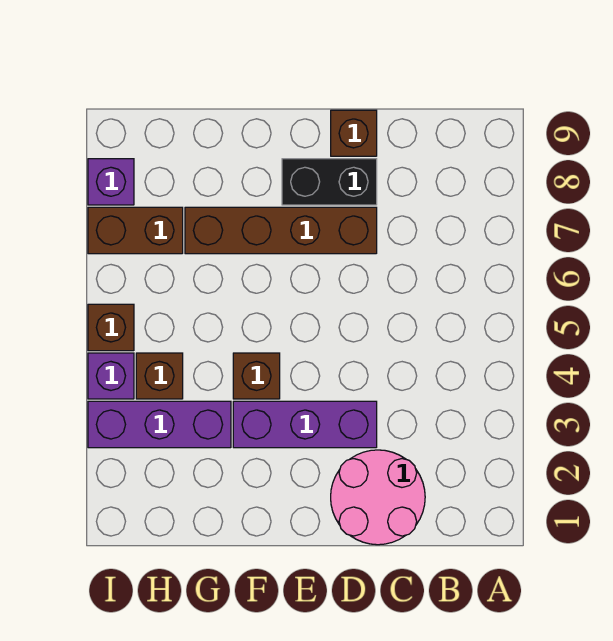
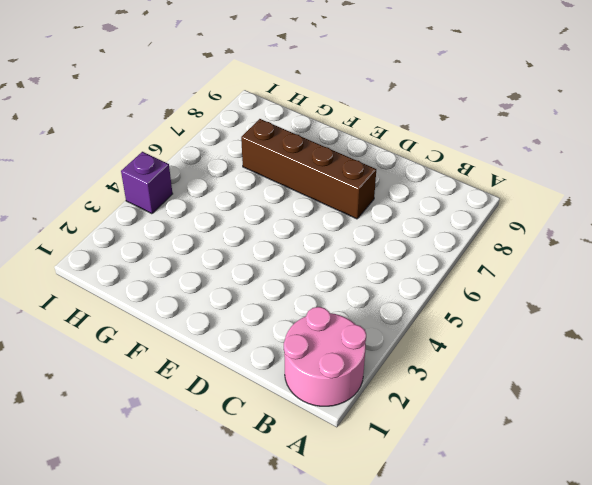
pink 2x2 round brick [284,307,366,406] -> pink 2x2 round brick moved to [331,450,425,545]
none -> purple 1x3 brick [233,401,377,448]
none -> black 1x2 brick [282,159,377,205]
none -> brown 1x1 brick [331,110,377,156]

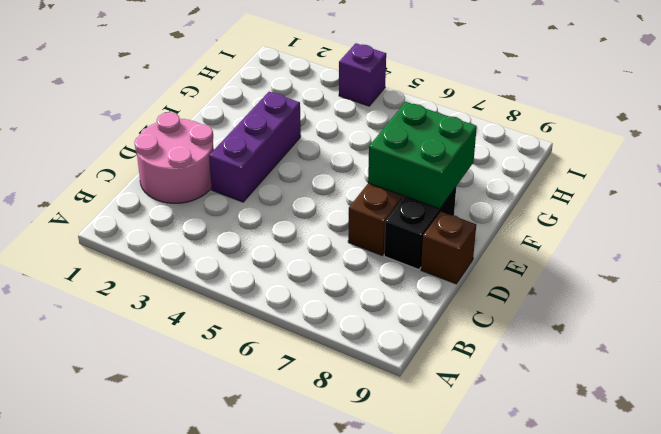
green 2x2 brick [368,102,477,209] -> none
none -> brown 1x1 brick [233,353,280,399]
none -> purple 1x3 brick [88,401,231,448]
none -> brown 1x1 brick [136,353,183,399]

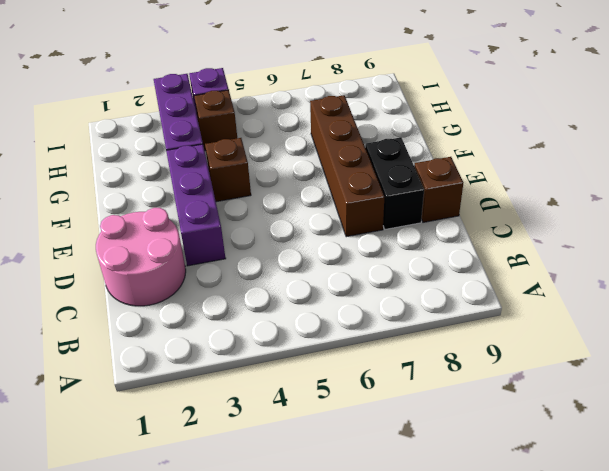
none -> brown 1x2 brick [88,207,183,254]
none -> brown 1x1 brick [88,304,134,351]
none -> purple 1x1 brick [88,159,134,205]

